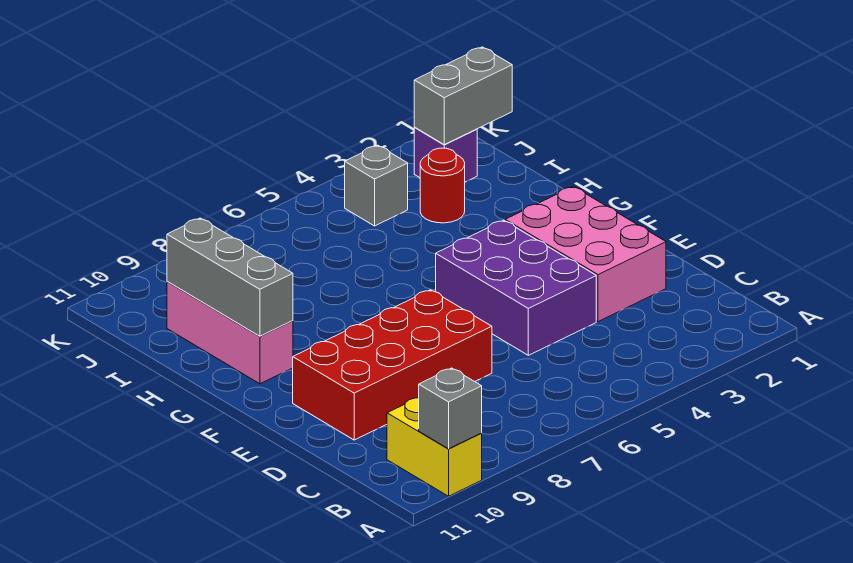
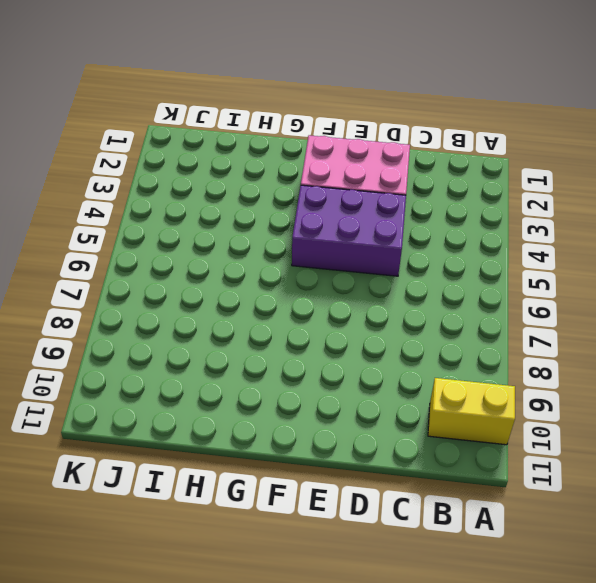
none -> red 2x4 brick [293,290,492,440]
none -> pink 1x3 brick [167,282,293,384]

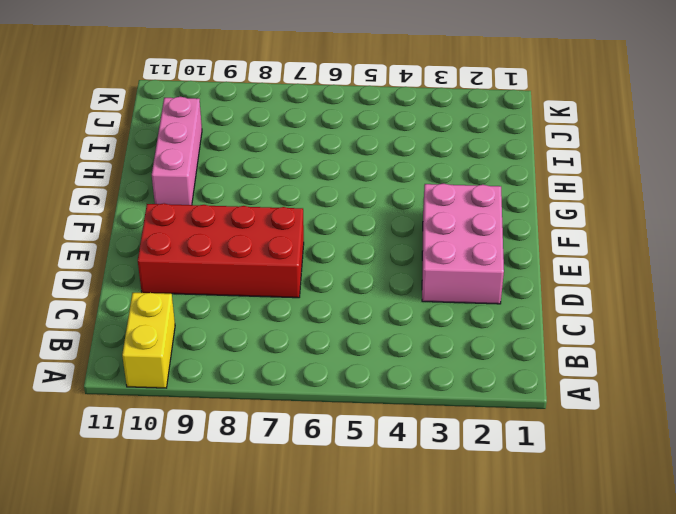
none -> purple 2x3 brick [436,220,596,355]
none -> red 1x1 round brick [420,148,465,223]

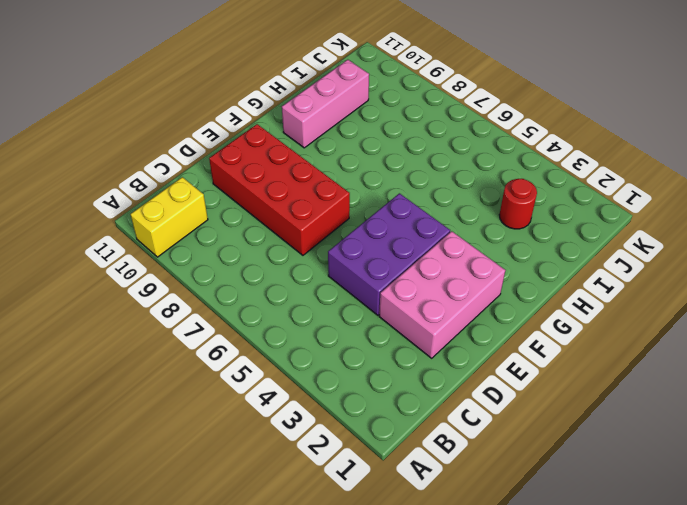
none -> purple 1x1 brick [414,128,477,182]
none -> grey 1x1 brick [345,145,408,226]

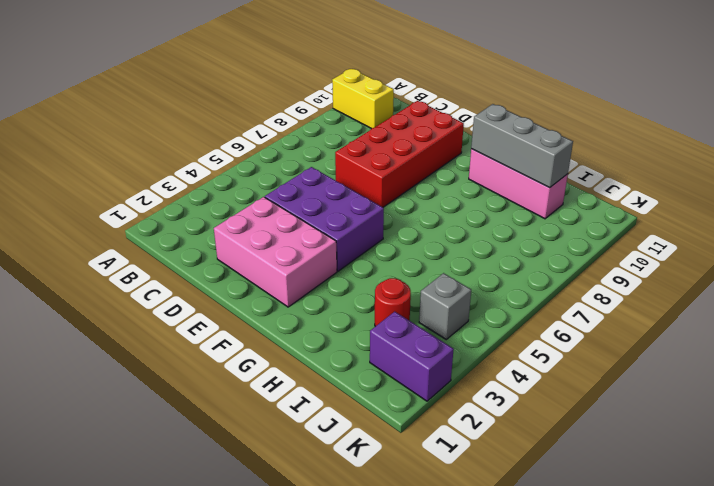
purple 1x2 brick [370,312,454,401] -> purple 1x1 brick [414,128,477,182]
none -> grey 1x1 brick [419,368,482,449]
none -> grey 1x2 brick [414,47,512,145]

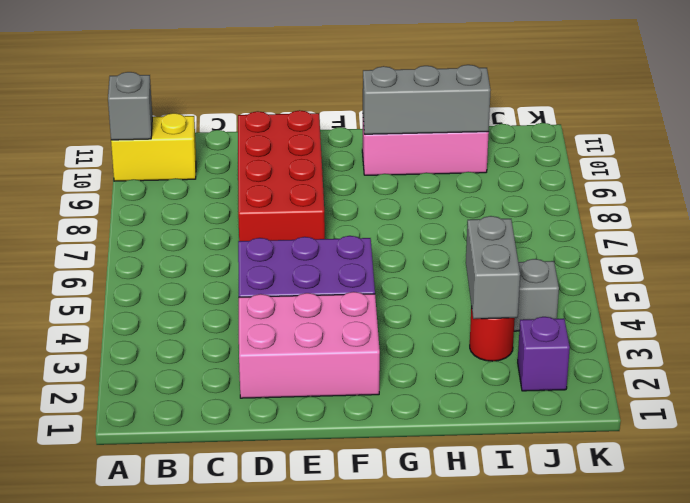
grey 1x2 brick [466,216,520,319] -> grey 1x2 brick moved to [414,47,512,145]

